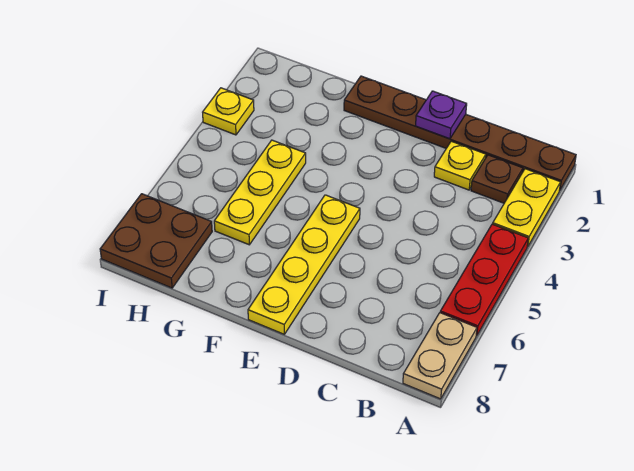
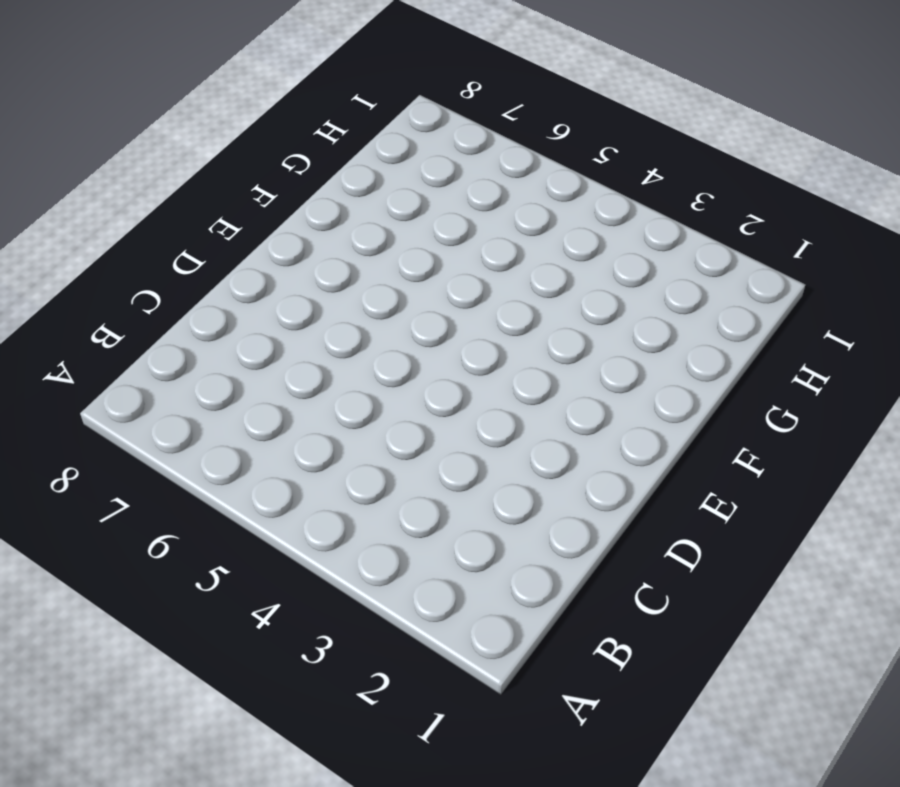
none -> brown 1x6 plate [344,76,576,191]
none -> yellow 1x2 plate [493,169,561,247]

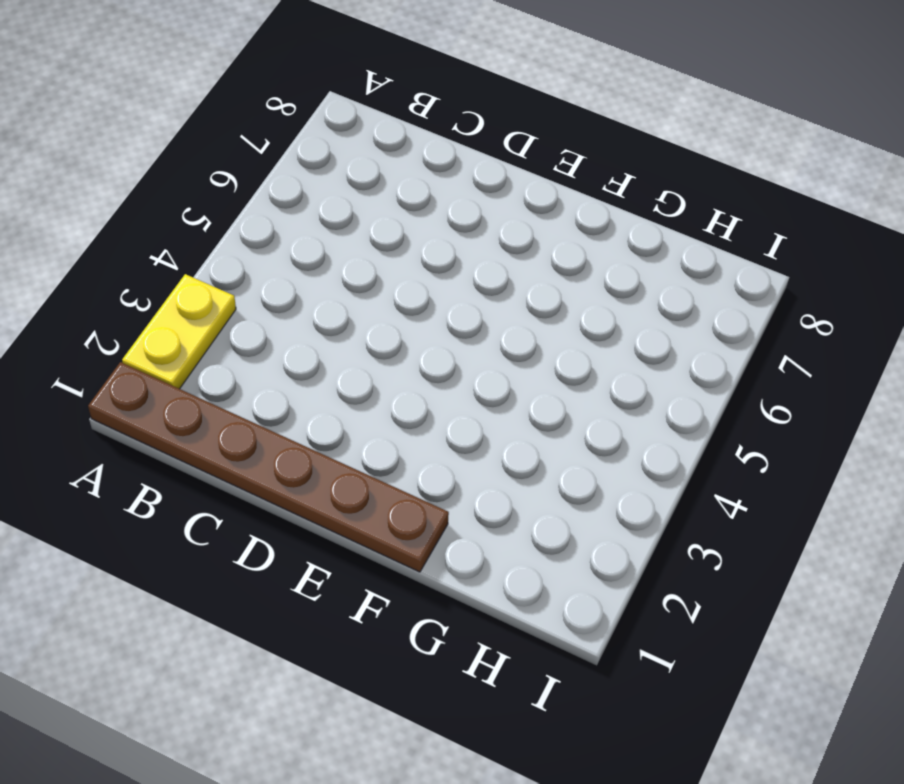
none -> red 1x3 plate [440,224,528,336]
none -> tan 1x2 plate [403,313,477,399]

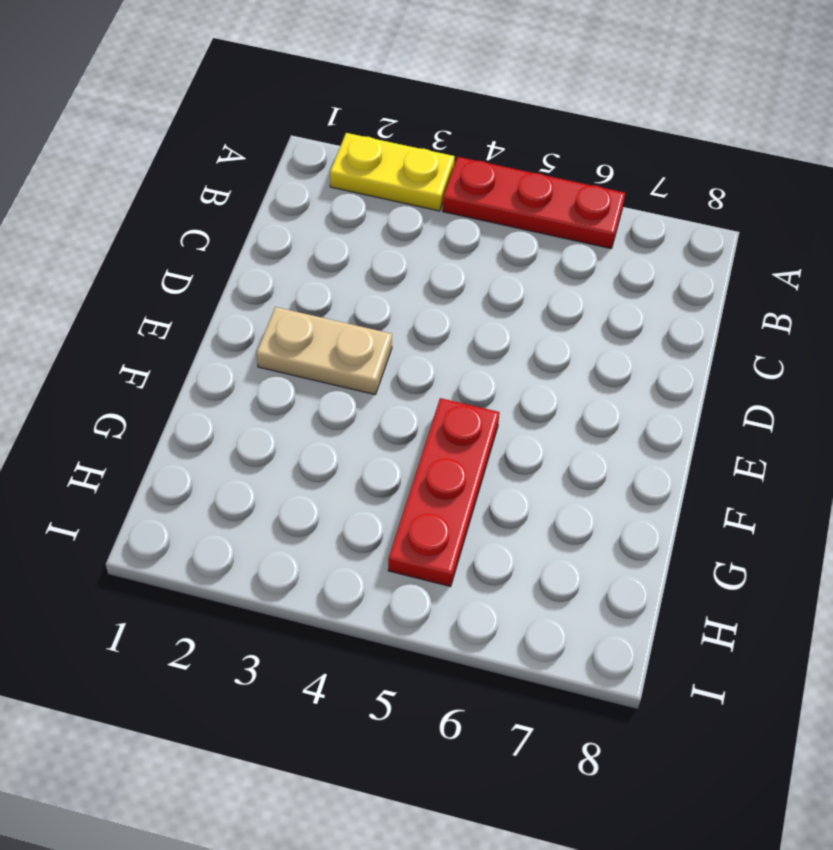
tan 1x2 plate [257,307,392,395] -> tan 1x2 plate moved to [403,313,477,399]
red 1x3 plate [388,398,500,587] -> yellow 1x3 plate [214,140,306,245]
none -> brown 1x6 plate [344,76,576,191]
none -> brown 1x1 plate [471,155,523,203]

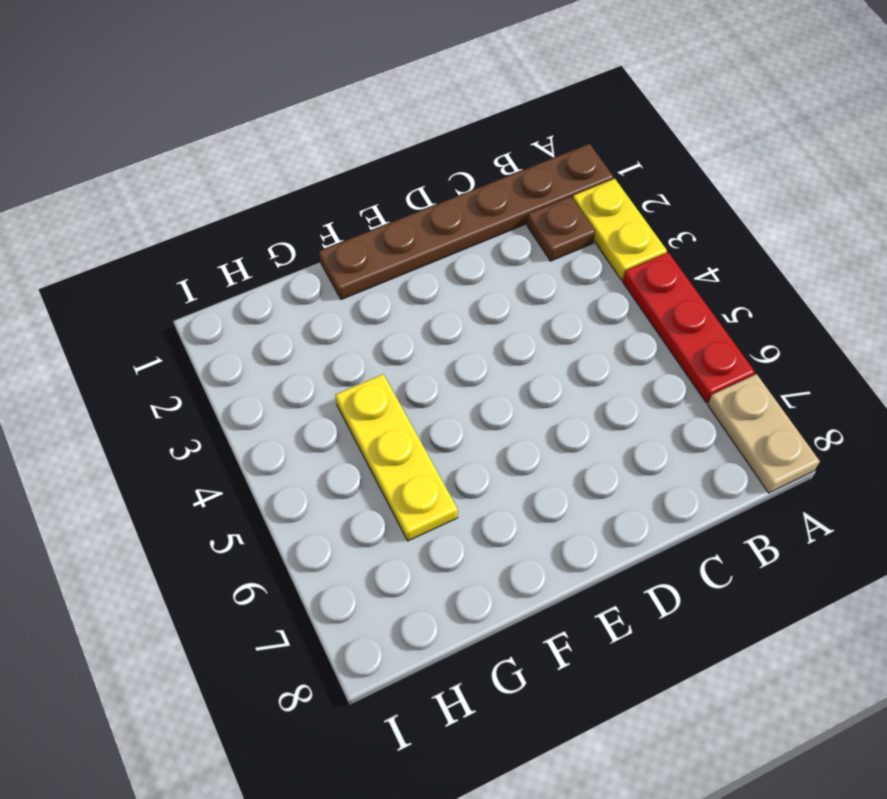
none -> yellow 1x1 plate [434,141,486,190]
none -> yellow 1x4 plate [248,195,360,334]

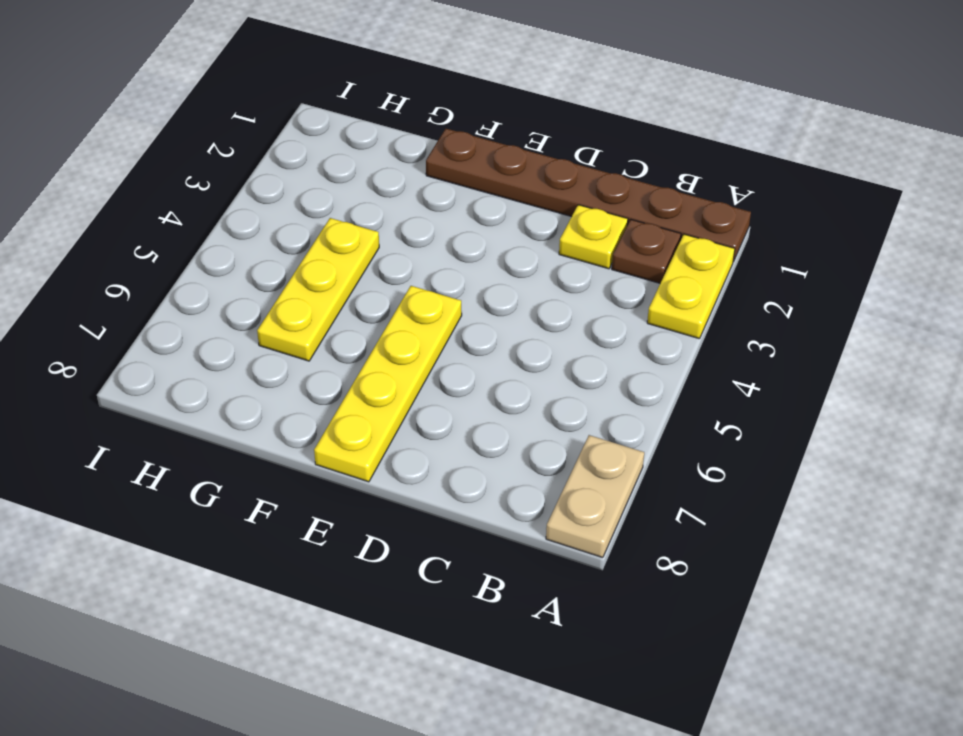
none -> red 1x3 plate [440,224,528,336]
none -> brown 2x2 plate [100,194,212,288]

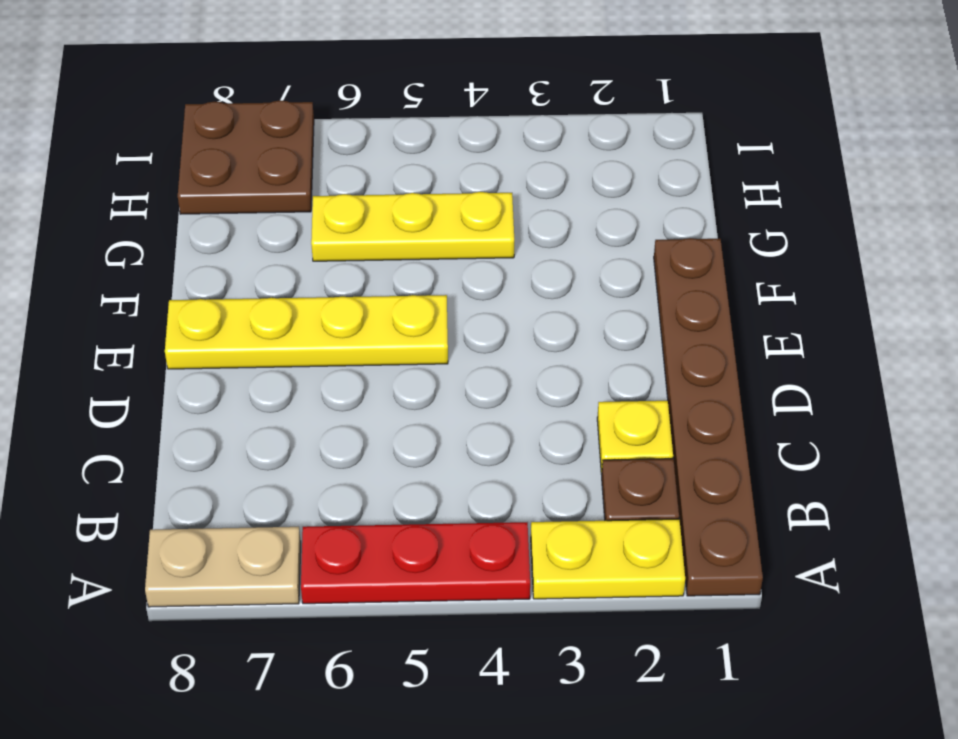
none -> yellow 1x1 plate [203,88,254,135]
none -> purple 1x1 plate [416,91,467,139]

